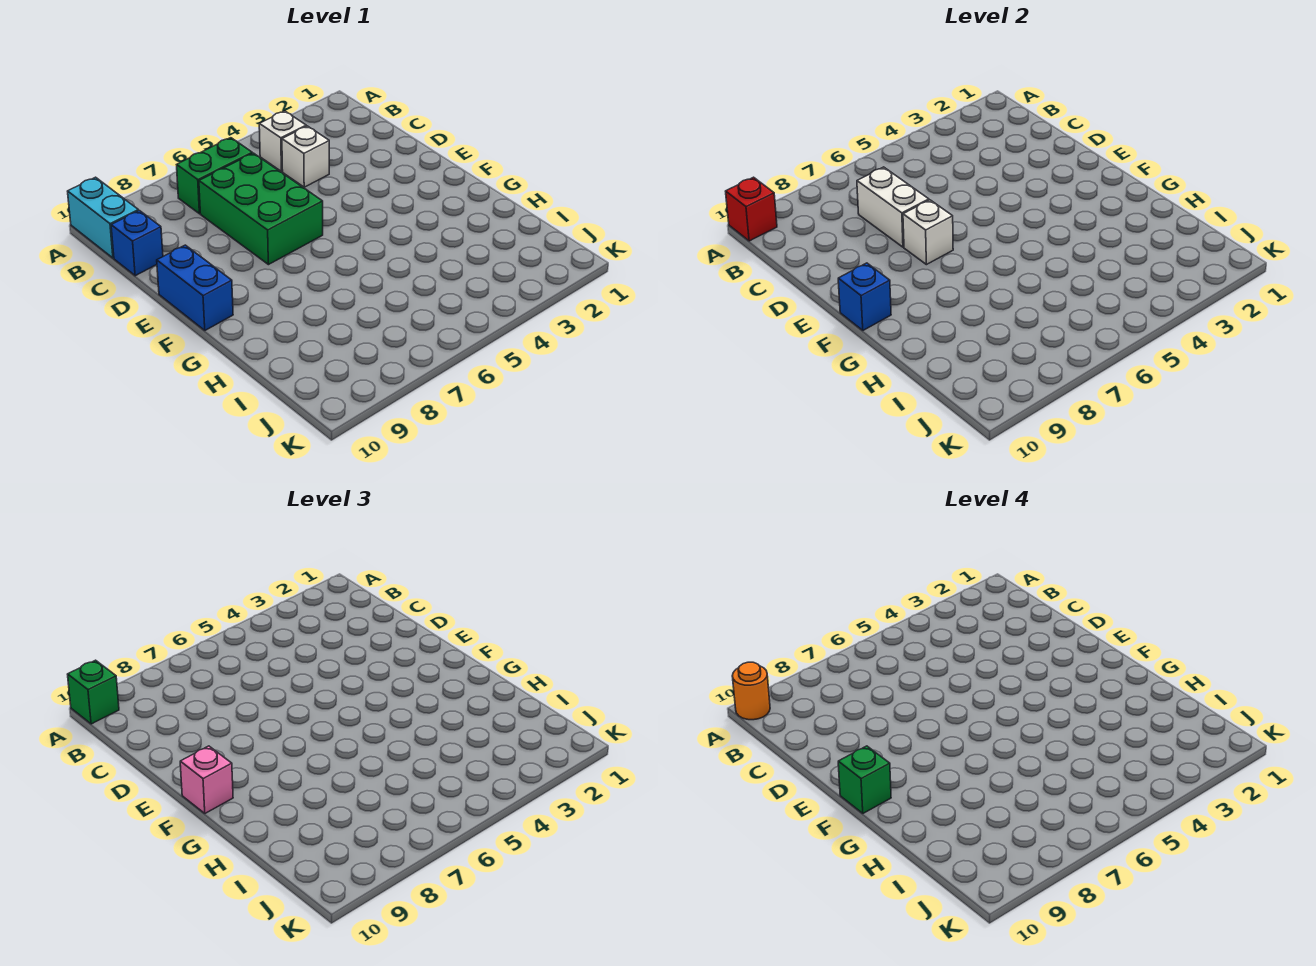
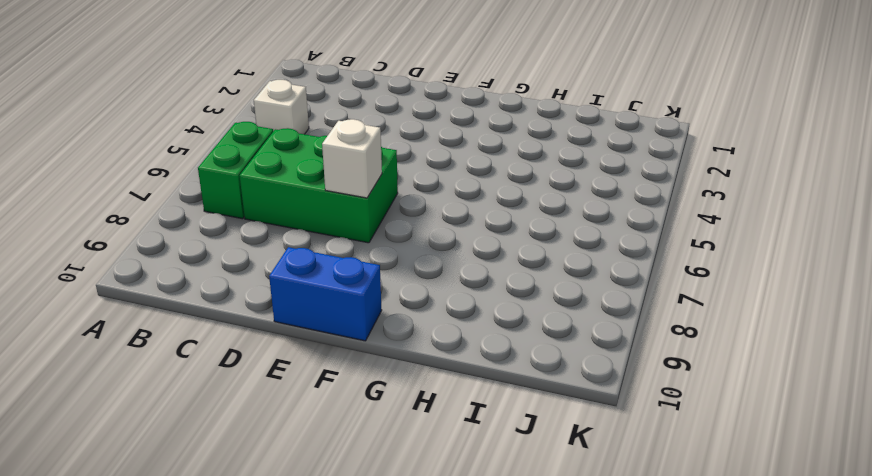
none -> cyan 1x2 brick [68,177,138,258]
none -> white 1x1 brick [282,126,329,187]
none -> blue 1x1 brick [111,211,163,276]

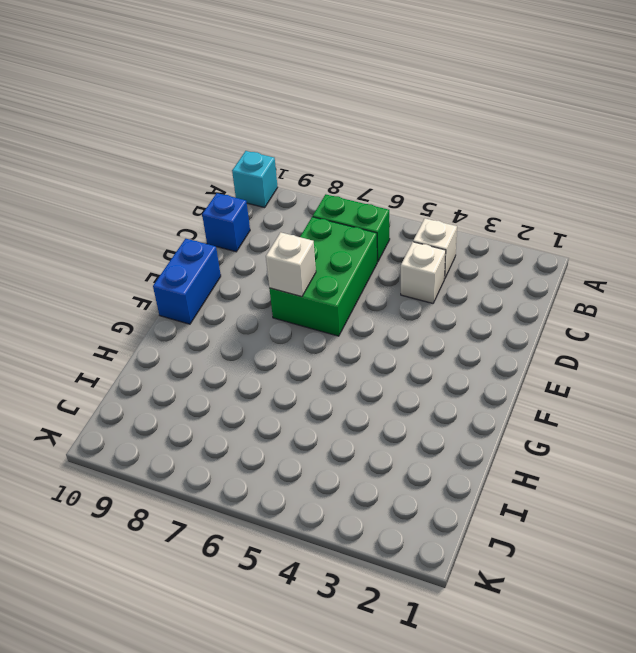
cyan 1x1 brick [232,151,278,208] -> cyan 1x2 brick [68,177,138,258]
none -> red 1x1 brick [726,177,777,241]
none -> white 1x2 brick [857,167,929,247]
none -> blue 1x1 brick [838,263,891,330]

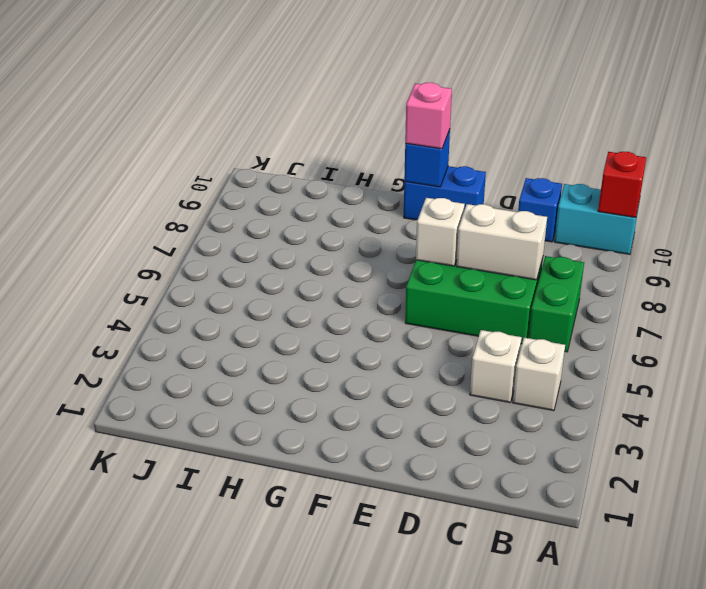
none -> green 1x1 brick [68,660,119,724]
none -> orange 1x1 round brick [732,662,770,720]
none -> green 1x1 brick [838,746,891,813]

